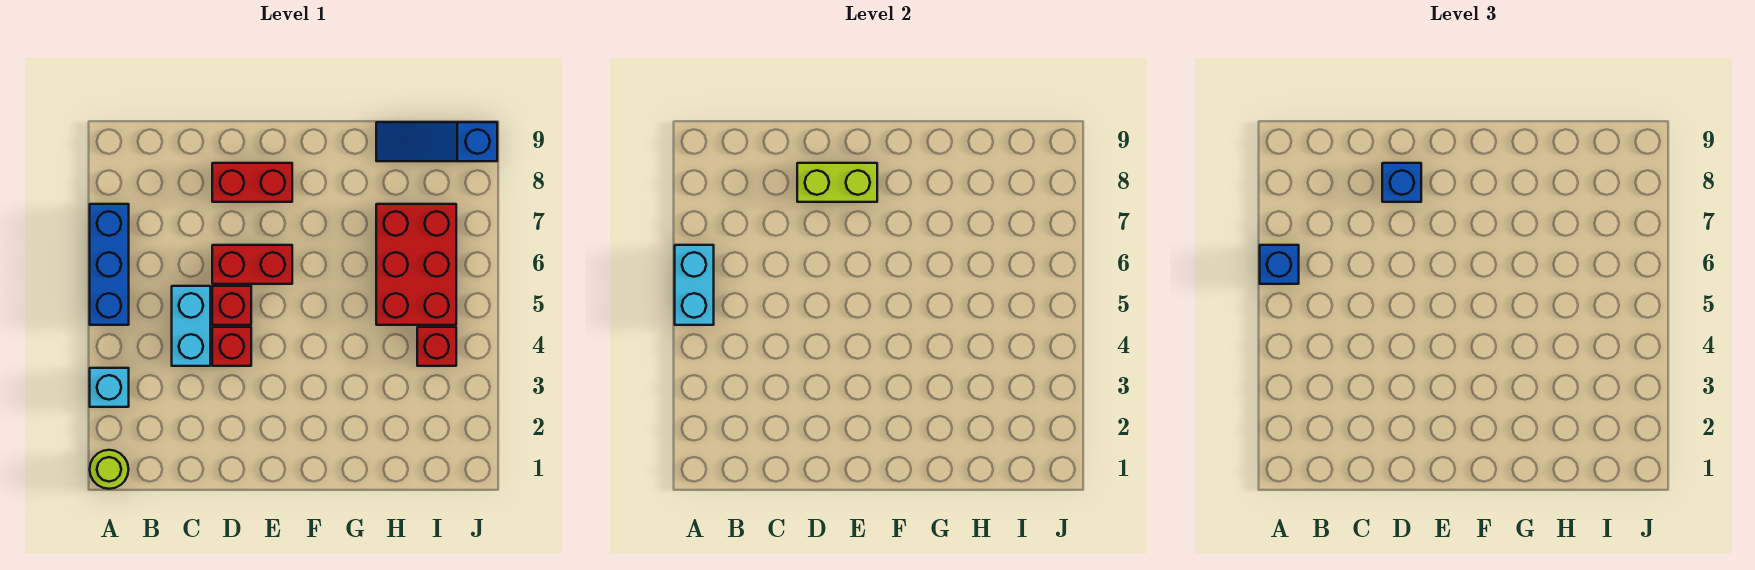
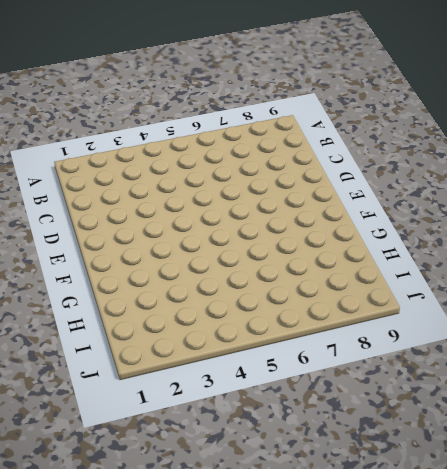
none -> lime 1x1 round brick [90,450,129,489]
none -> cyan 1x1 brick [90,368,129,407]
none -> blue 1x3 brick [90,204,129,325]

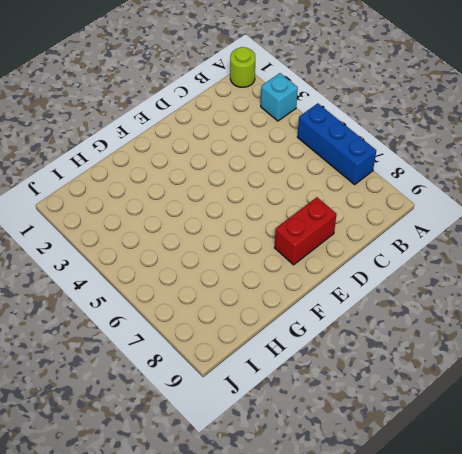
none -> cyan 1x2 brick [172,286,210,366]
none -> red 1x1 brick [212,327,251,366]
none -> red 1x1 brick [212,286,251,325]

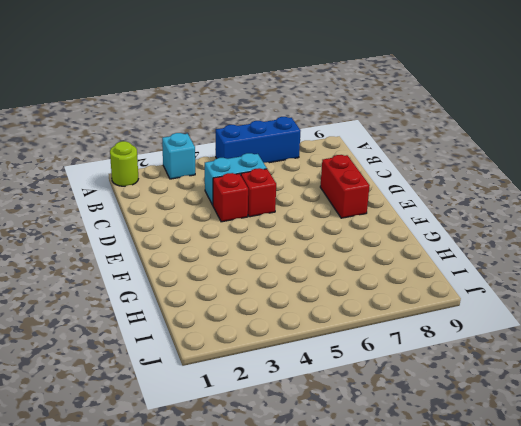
none -> red 1x2 brick [212,245,292,284]
none -> red 2x3 brick [376,204,456,325]
none -> blue 1x3 slope [376,122,497,161]

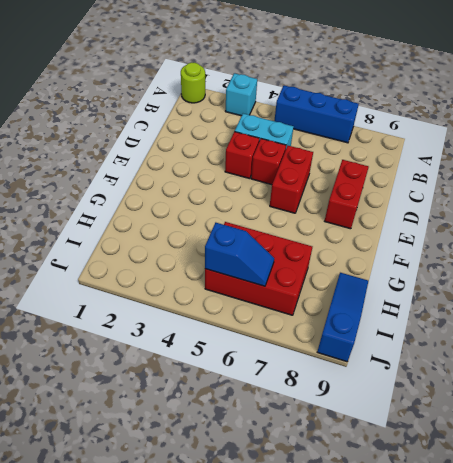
blue 1x2 slope [205,223,274,286] -> none
none -> red 1x1 brick [417,327,456,366]
none -> cyan 1x2 brick [675,245,714,325]
none -> lime 1x2 brick [797,163,877,202]

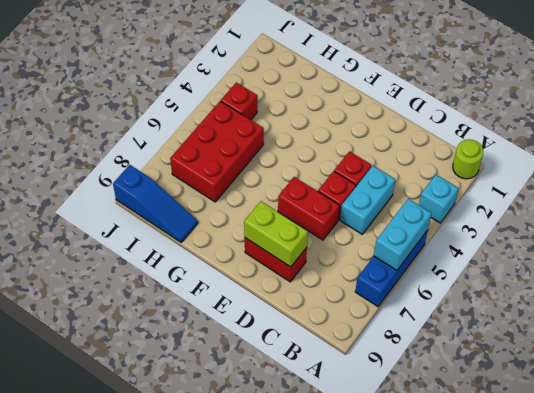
none -> blue 1x1 brick [1260,245,1299,284]
none -> blue 1x1 brick [1382,163,1421,202]

